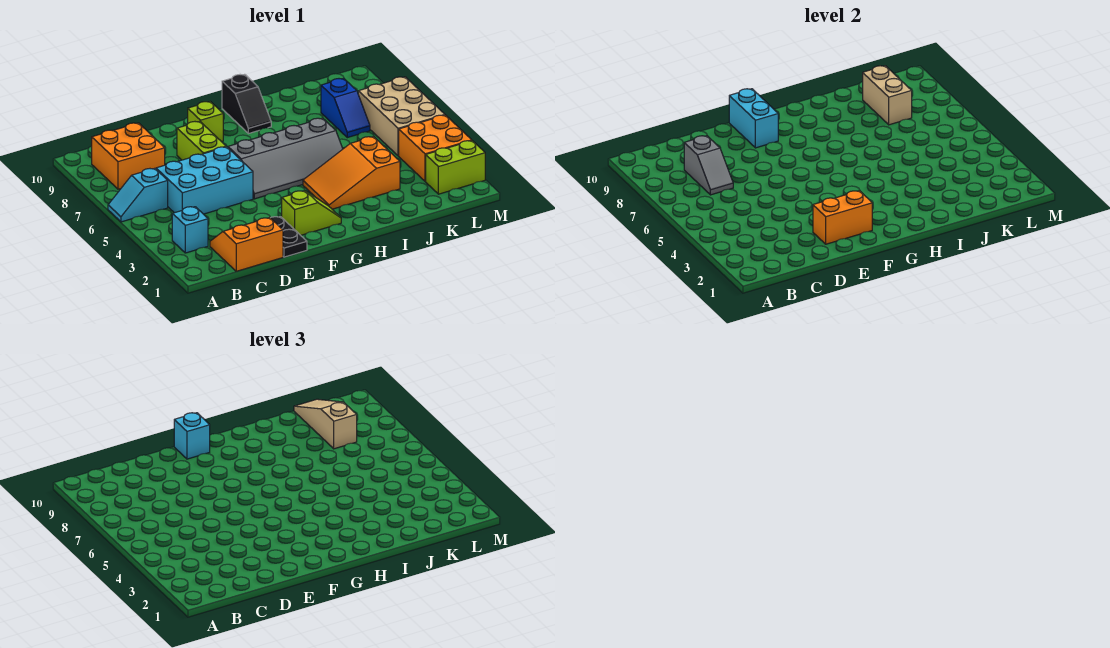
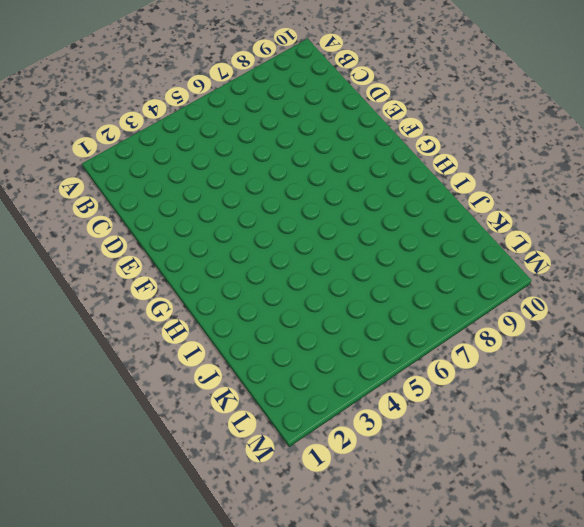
none -> cyan 1x2 slope [108,168,168,222]
none -> cyan 1x1 brick [172,207,208,253]
none -> orange 2x2 brick [92,123,165,189]

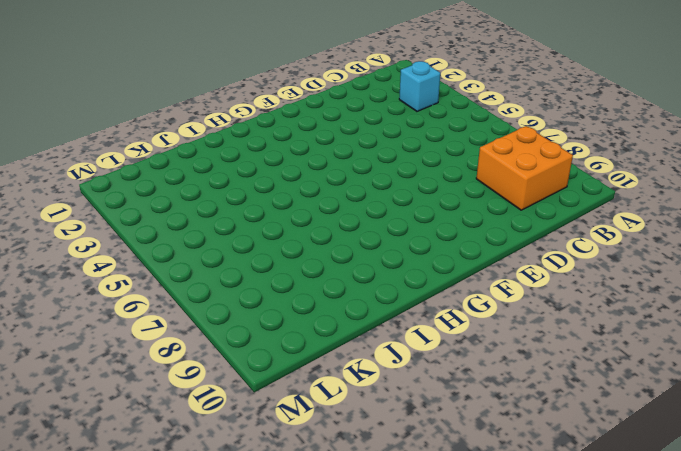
none -> cyan 1x2 slope [108,168,168,222]
none -> orange 2x2 slope [210,218,283,271]
none -> cyan 2x3 brick [156,147,253,214]

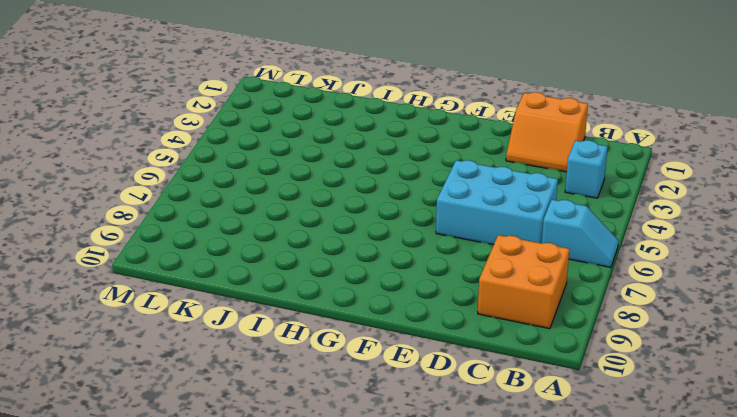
none -> black 1x2 plate [271,217,307,257]
none -> lime 1x2 brick [177,121,226,160]
none -> lime 1x2 slope [282,191,341,235]

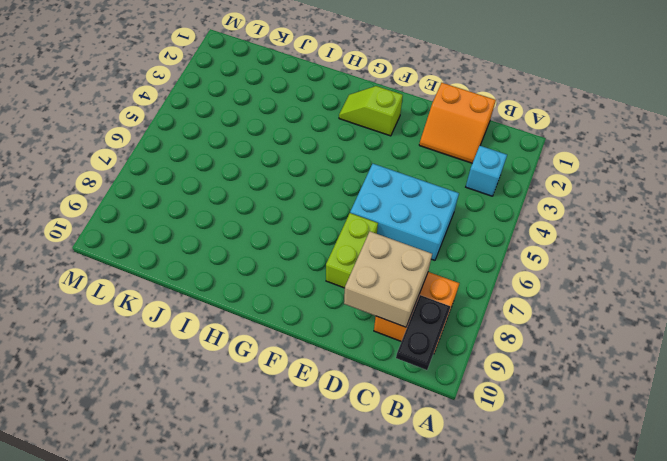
black 1x2 plate [396,295,451,370] -> black 1x2 plate moved to [271,217,307,257]
tan 2x2 brick [344,232,432,327] -> grey 1x2 slope [684,136,733,195]
none -> cyan 1x2 slope [108,168,168,222]
none -> grey 2x4 slope [228,118,343,199]
none -> lime 1x1 brick [188,101,223,142]

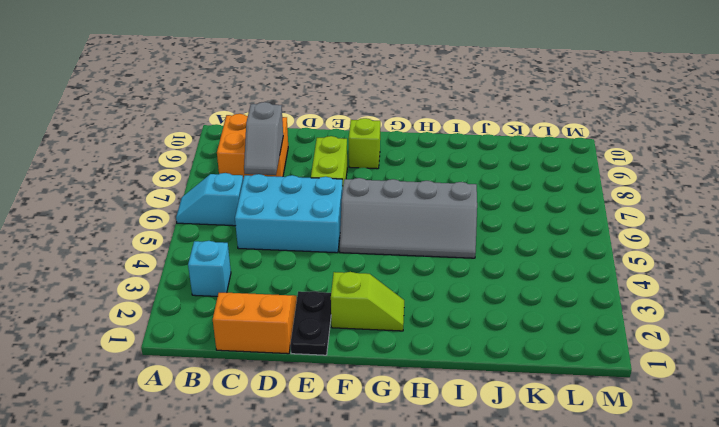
none -> orange 2x3 slope [303,137,400,209]
none -> black 1x2 slope [222,74,271,134]
none -> blue 1x2 slope [321,78,370,138]

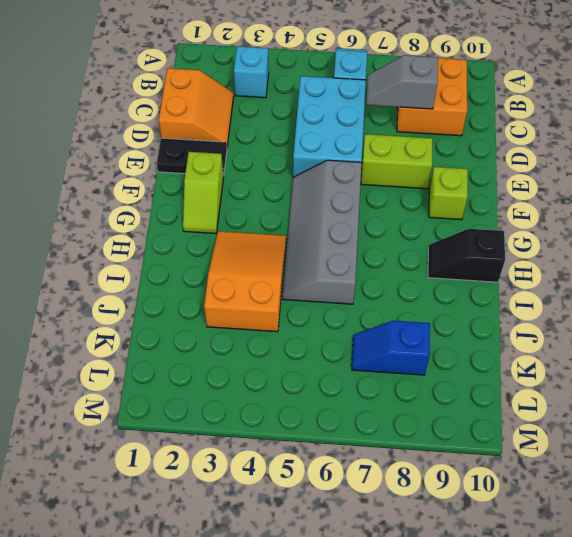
none -> lime 1x2 brick [426,141,485,194]
none -> orange 2x2 brick [399,115,472,181]
none -> tan 2x3 brick [358,77,445,156]

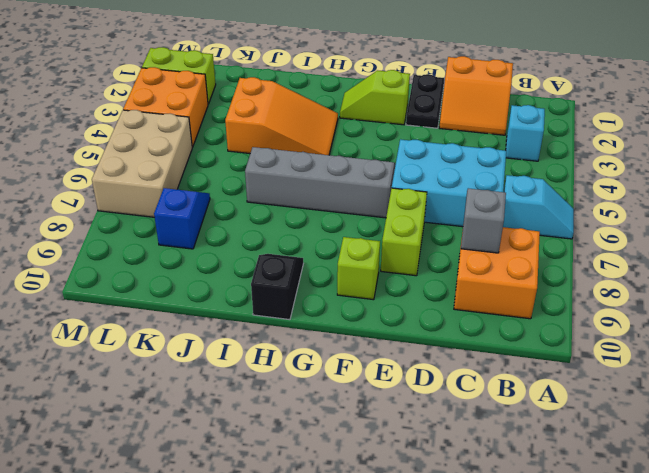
none -> orange 1x2 brick [813,191,872,244]
none -> cyan 1x2 brick [729,89,778,148]
none -> tan 1x2 brick [863,66,912,125]

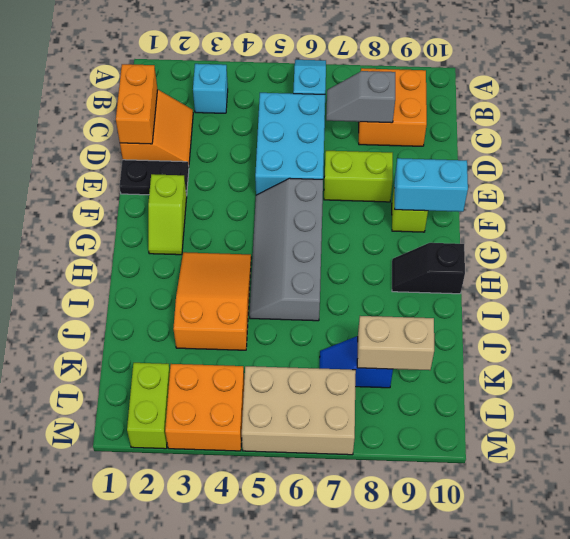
orange 1x2 brick [116,64,158,144] -> orange 1x2 brick moved to [813,191,872,244]
none -> cyan 1x1 brick [174,413,210,459]
none -> tan 1x3 slope [294,399,357,449]

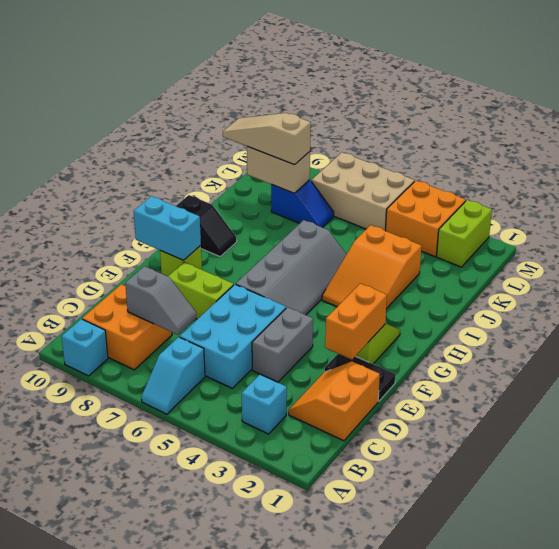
cyan 1x1 brick [61,319,108,376] -> cyan 1x1 brick moved to [174,413,210,459]
grey 1x2 brick [252,307,313,382] -> none

